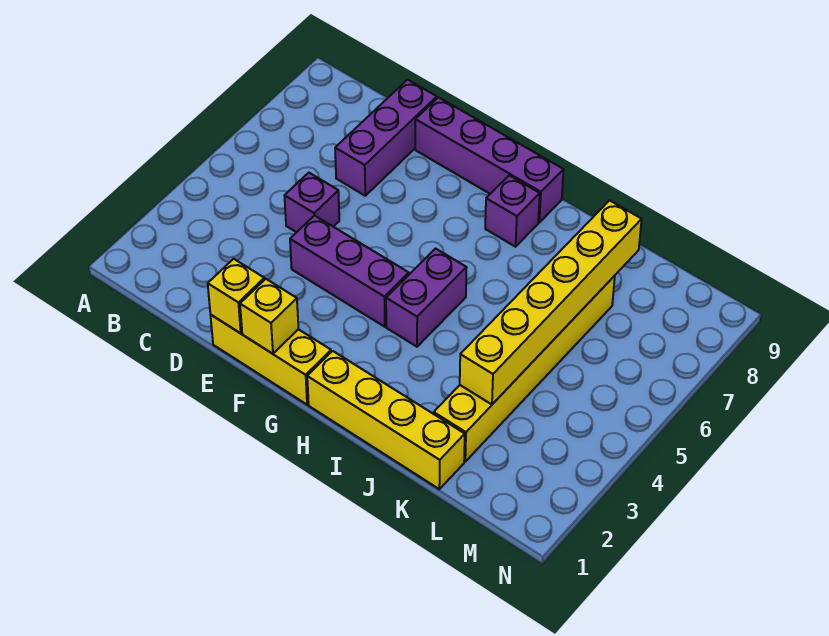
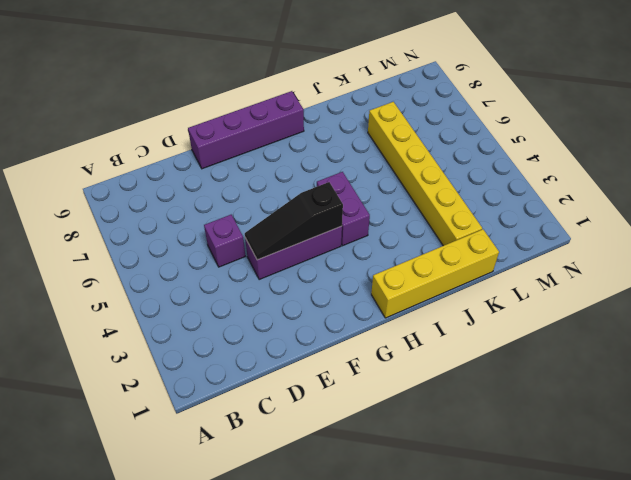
black 1x3 slope [245,182,343,260] -> none
none -> purple 1x3 brick [335,80,437,196]
none -> yellow 1x3 brick [211,315,331,405]
none -> purple 1x1 brick [485,175,540,247]

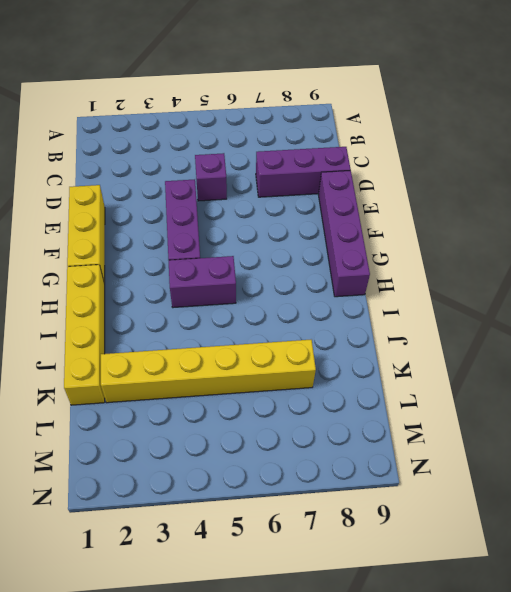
none -> purple 1x1 brick [485,175,540,247]
none -> yellow 1x1 brick [208,259,264,333]
none -> yellow 1x1 brick [240,279,298,354]

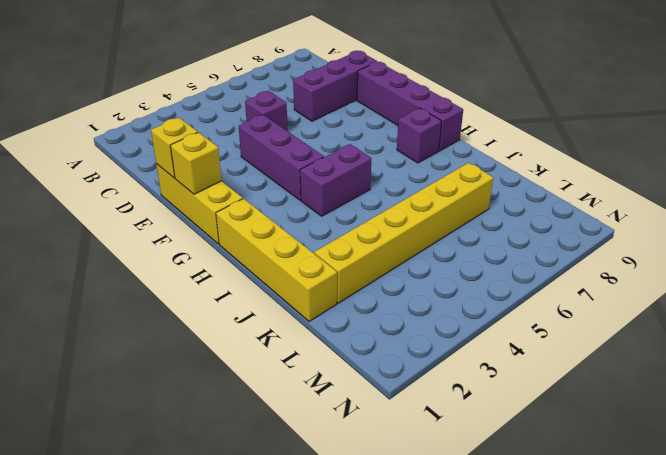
none -> yellow 1x6 brick [460,200,642,404]

